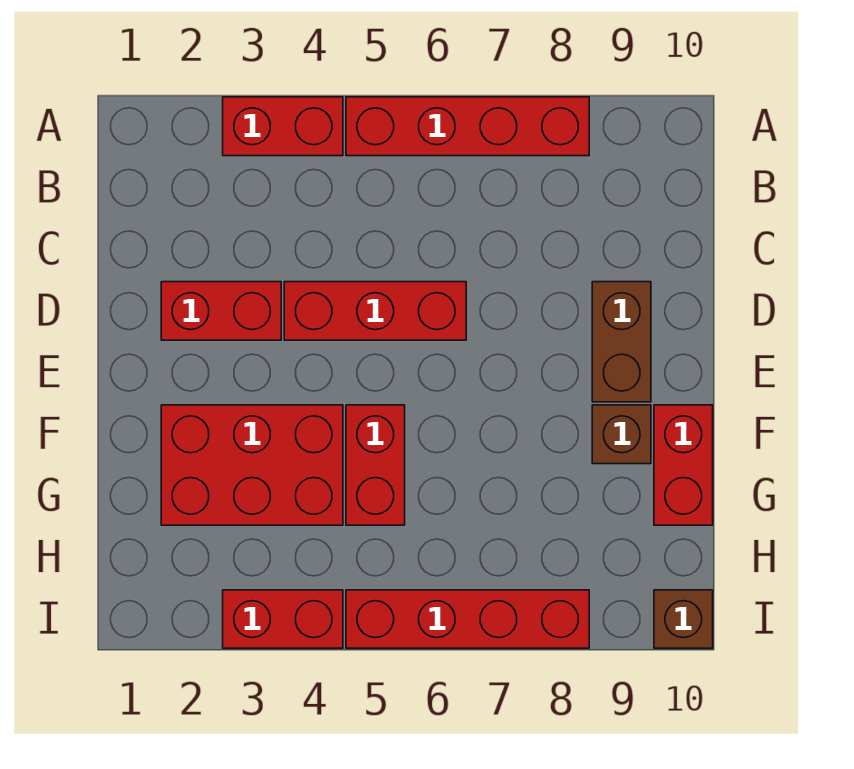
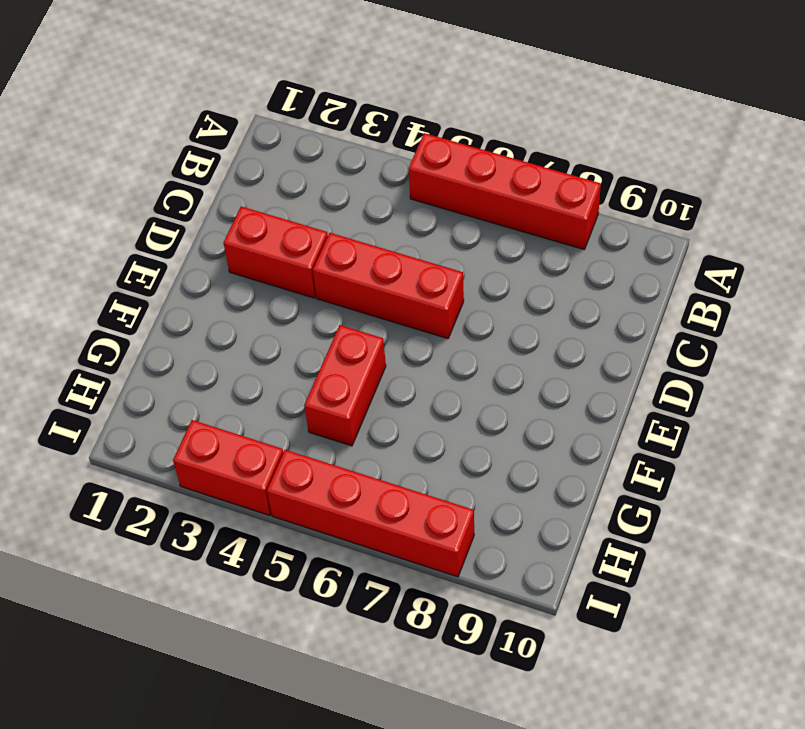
none -> red 1x2 brick [223,97,343,156]
none -> brown 1x2 brick [592,282,651,402]
none -> red 2x3 brick [161,405,343,525]

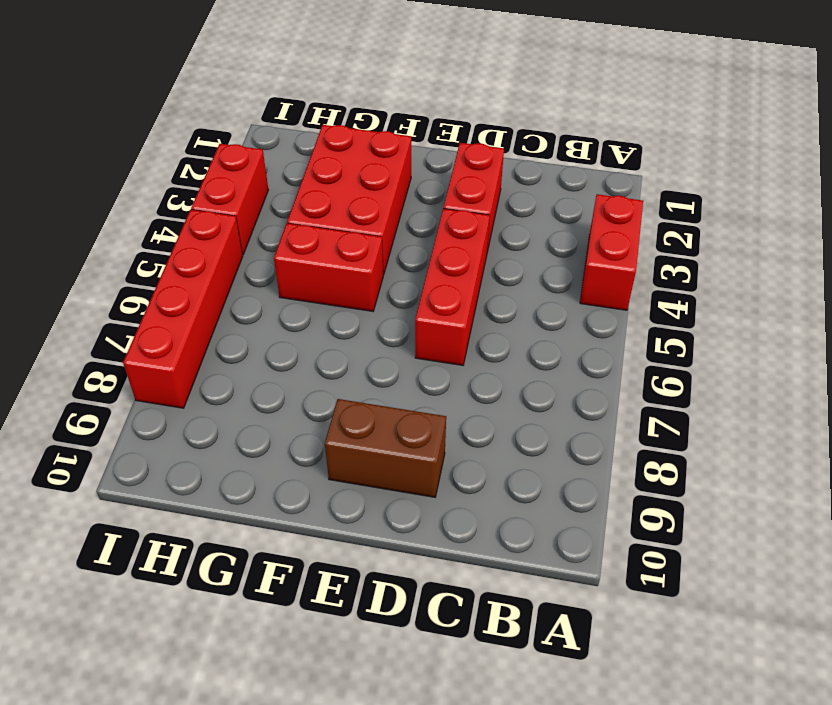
none -> red 1x4 brick [346,97,589,156]
none -> brown 1x1 brick [592,405,651,464]
none -> red 1x2 brick [654,405,713,525]

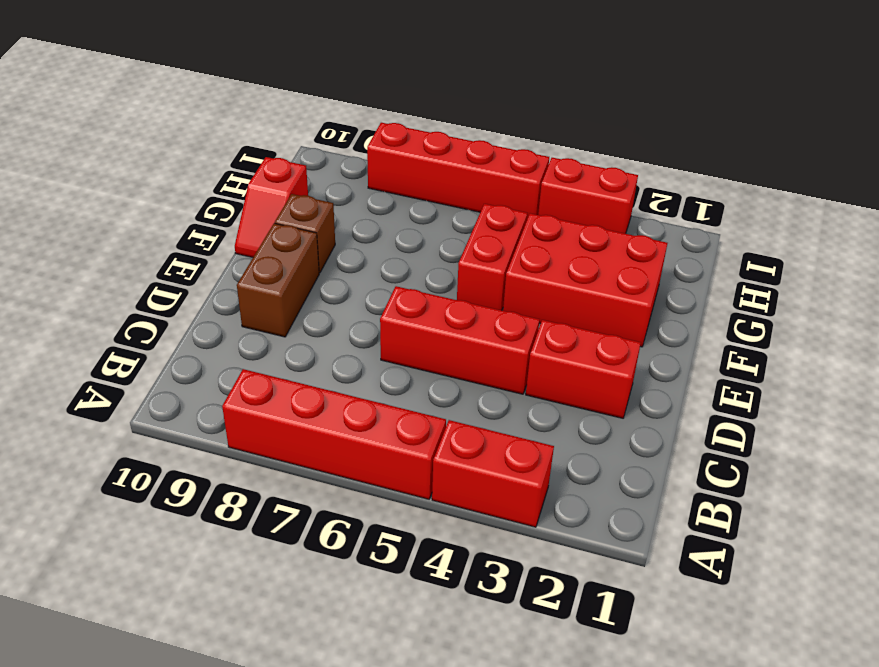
red 1x2 slope [235,157,308,258] -> red 1x2 brick [654,405,713,525]
none -> brown 1x1 brick [654,590,713,648]

